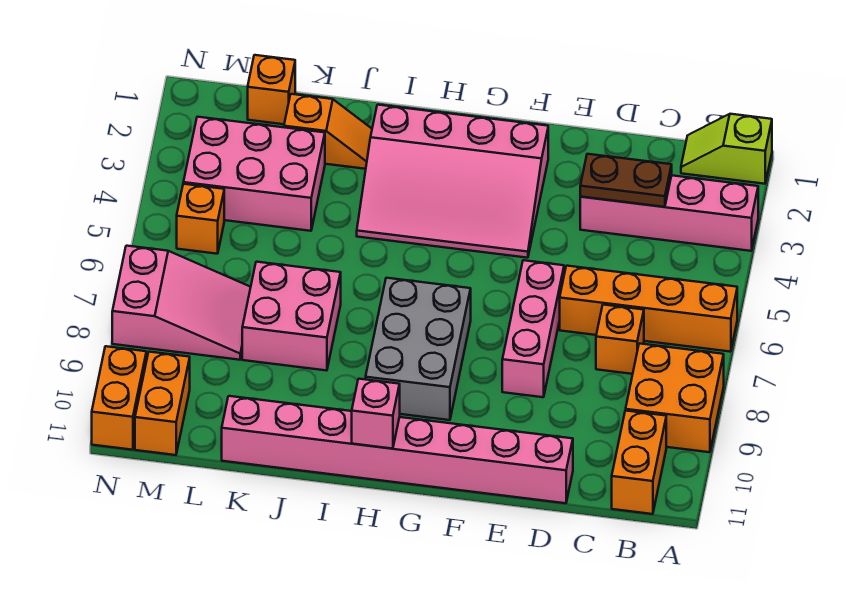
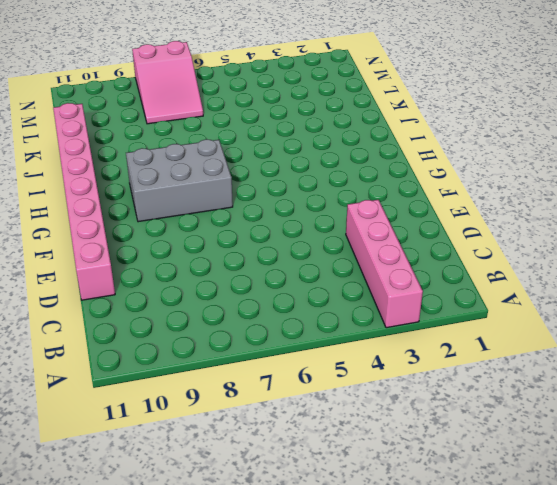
none -> lime 1x2 slope [681,114,772,184]
none -> orange 1x4 brick [560,266,737,352]
none -> orange 2x2 brick [626,343,724,452]

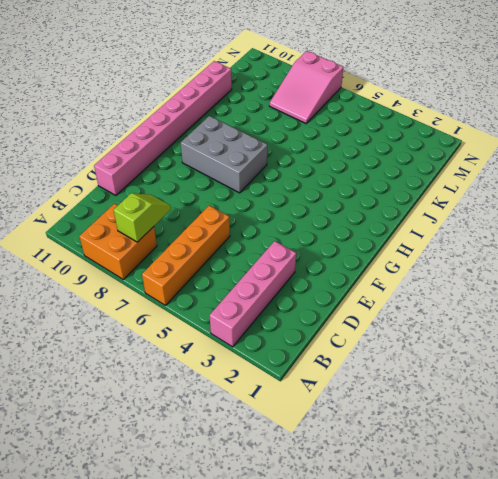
lime 1x2 slope [114,193,171,242] -> lime 1x2 slope moved to [681,114,772,184]
none -> orange 1x2 brick [612,411,666,514]
none -> orange 1x1 brick [596,305,644,374]
none -> pink 1x3 brick [502,260,564,397]

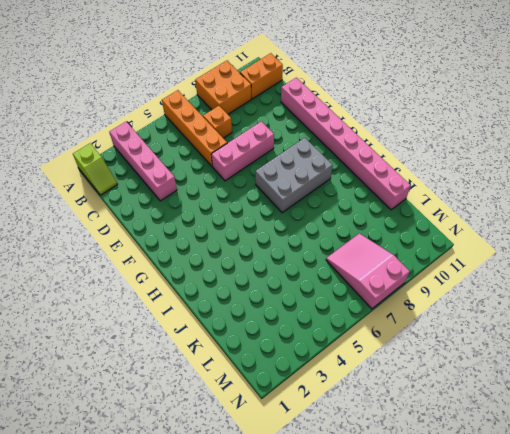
none -> pink 3x4 slope [357,105,548,258]
none -> orange 1x2 slope [284,94,372,169]
none -> pink 2x2 brick [242,262,341,371]

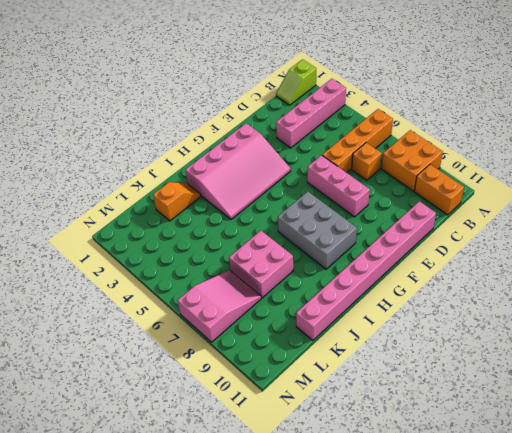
none -> pink 2x3 brick [183,117,325,231]
none -> orange 1x1 brick [248,55,295,124]
none -> orange 1x1 brick [177,184,224,254]

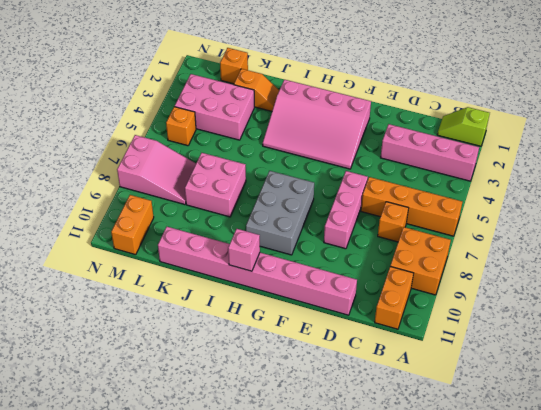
none -> orange 1x2 brick [92,346,146,450]
none -> brown 1x2 plate [580,154,672,207]

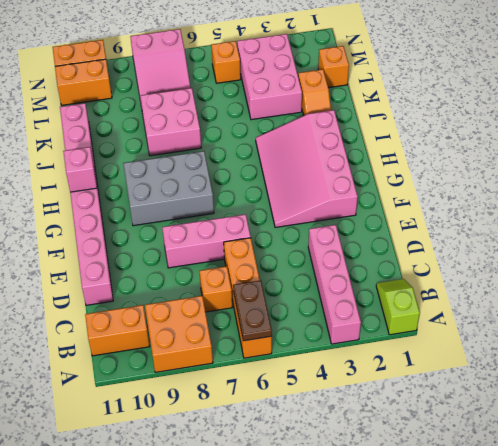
brown 1x2 plate [233,280,272,341] -> brown 1x2 plate moved to [580,154,672,207]

